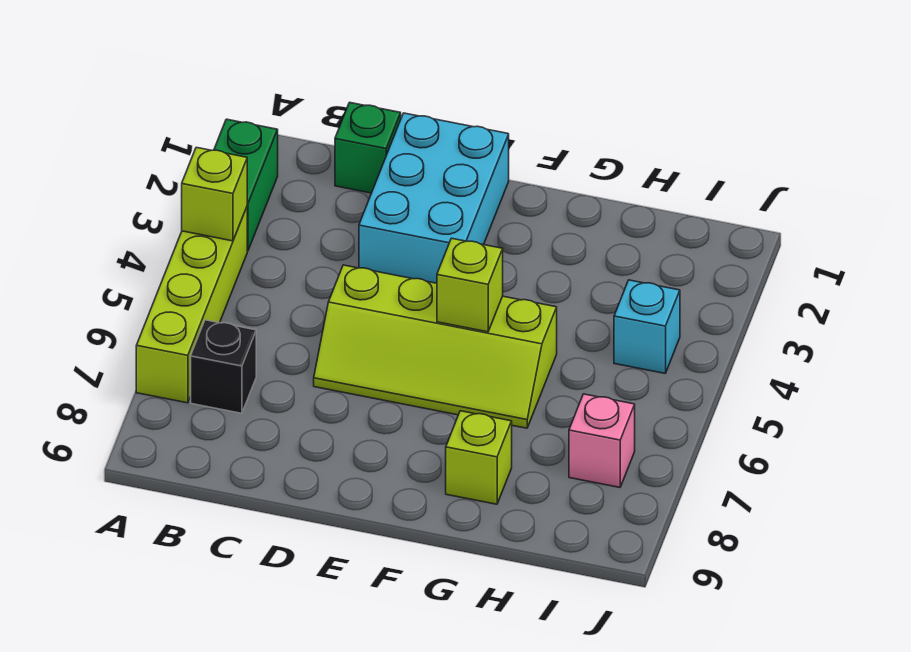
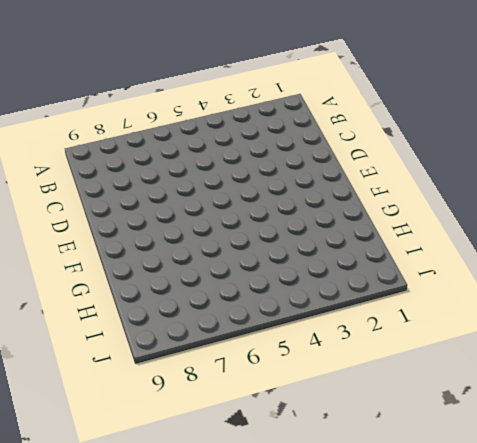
none -> green 1x2 brick [214,119,278,251]
none -> lime 1x4 brick [136,207,247,403]

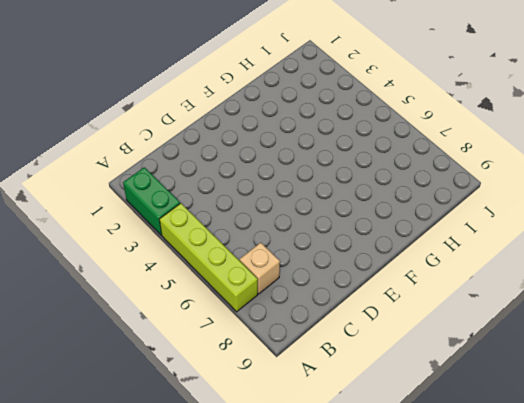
tan 1x1 brick [240,243,280,294] -> black 1x1 brick [191,320,256,413]
none -> green 1x1 brick [335,102,401,193]
none -> cyan 2x3 brick [359,113,509,283]

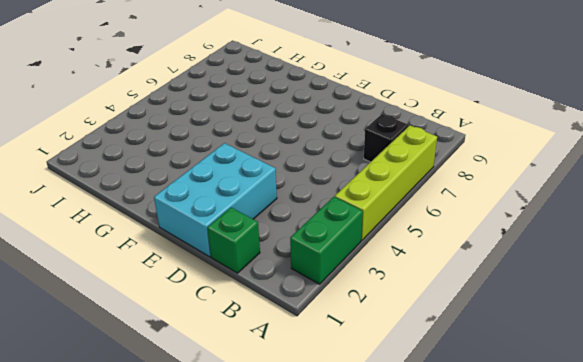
none -> lime 2x4 slope [314,265,557,428]
none -> lime 1x1 brick [446,411,512,504]

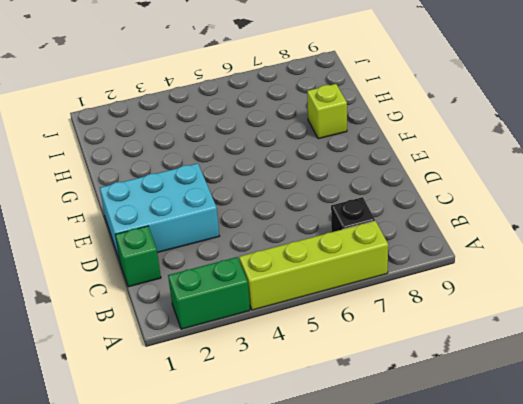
none -> lime 2x4 slope [314,265,557,428]
none -> cyan 1x1 brick [614,280,680,373]

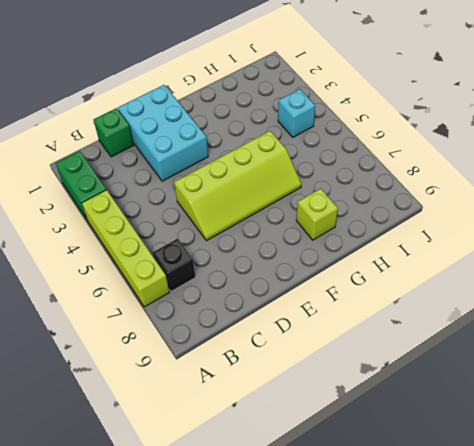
none -> pink 1x1 brick [569,394,635,487]
none -> lime 1x1 brick [182,147,247,241]

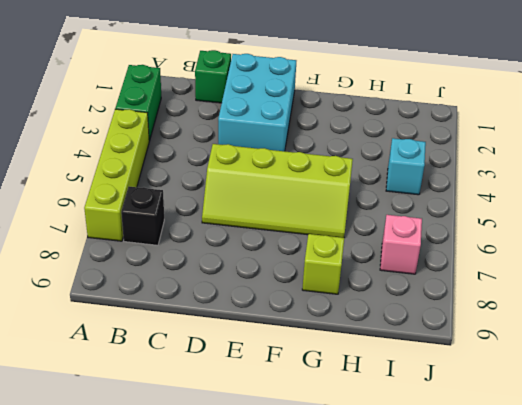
none -> lime 1x1 brick [182,147,247,241]
none -> lime 1x1 brick [437,238,503,332]

